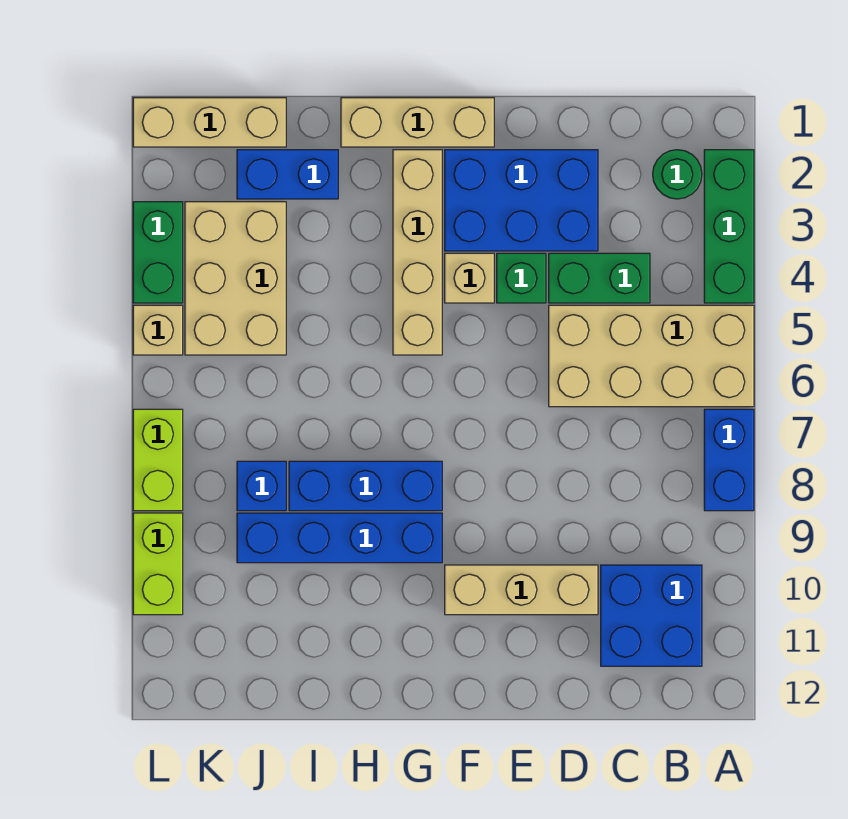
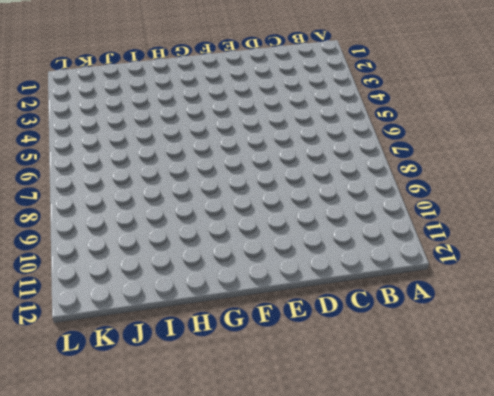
none -> green 1x3 brick [704,150,754,303]
none -> tan 2x4 brick [549,305,754,407]
none -> blue 1x2 brick [704,409,754,511]

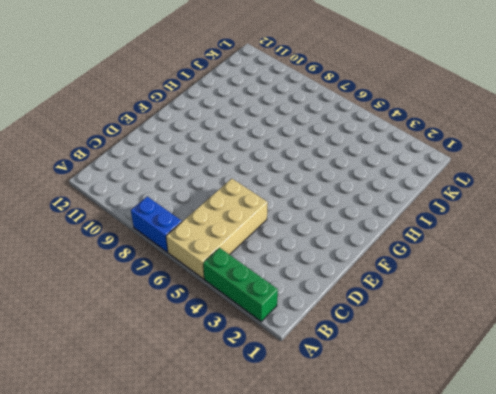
none -> green 1x1 round brick [653,150,702,199]
none -> blue 2x2 brick [601,565,702,666]
none -> green 1x2 brick [549,253,650,303]

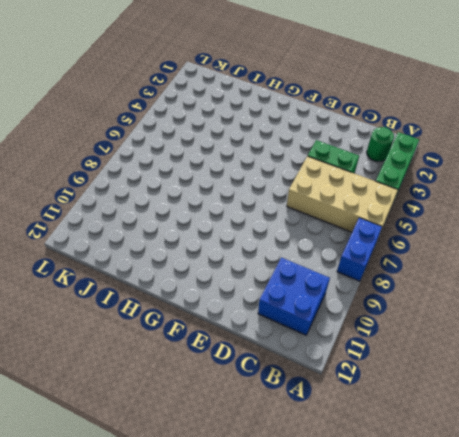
none -> blue 2x3 brick [445,150,598,251]
none -> tan 1x3 brick [445,565,598,615]
none -> green 1x1 brick [497,253,546,303]

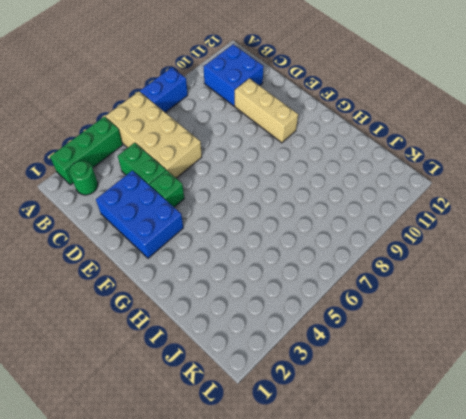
none -> tan 1x3 brick [341,98,494,147]
none -> tan 1x1 brick [445,253,494,303]
none -> tan 1x4 brick [393,150,442,355]

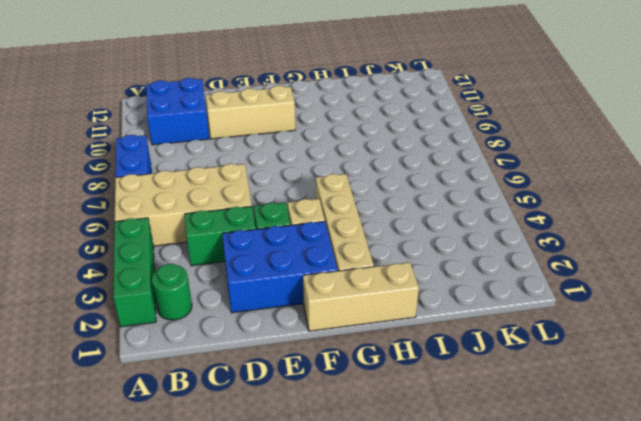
none -> blue 1x3 brick [289,461,442,511]
none -> blue 1x4 brick [237,513,442,563]
none -> blue 1x2 brick [237,150,338,199]

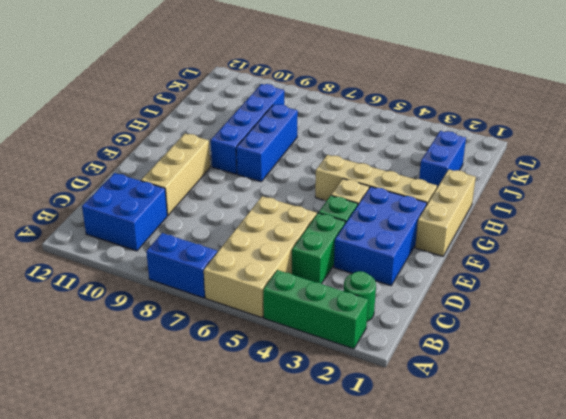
none -> tan 1x3 brick [133,98,286,147]
none -> tan 2x3 brick [185,202,286,355]
none -> blue 1x1 brick [237,461,286,511]

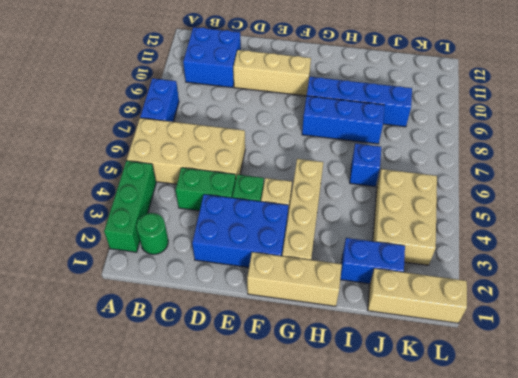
blue 1x1 brick [350,143,381,186] -> blue 1x1 brick moved to [237,461,286,511]
none -> green 1x2 brick [133,202,183,303]
none -> tan 1x1 brick [133,305,183,355]
none -> lime 1x2 brick [133,409,183,511]

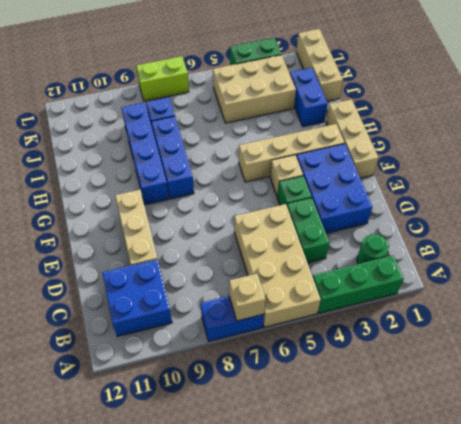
tan 1x1 brick [229,274,266,321] -> tan 1x1 brick moved to [133,305,183,355]
none -> lime 1x2 brick [133,513,183,615]

